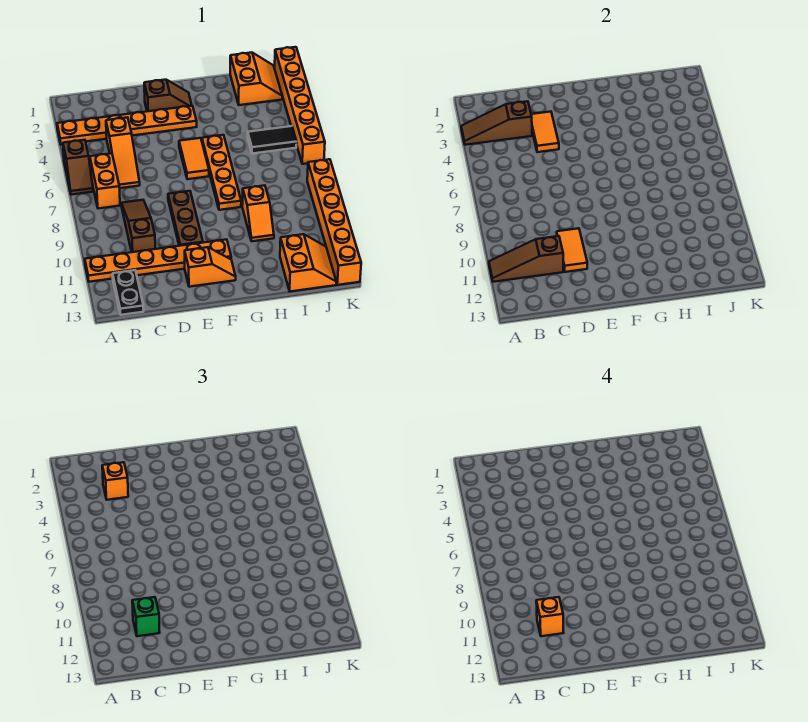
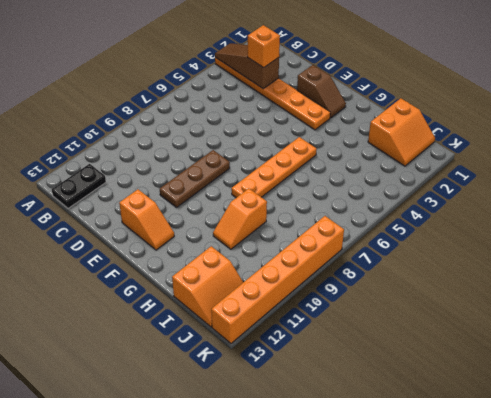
none -> brown 1x2 slope [63,140,93,195]
none -> orange 1x6 plate [85,239,231,282]
none -> orange 1x2 brick [90,153,120,208]

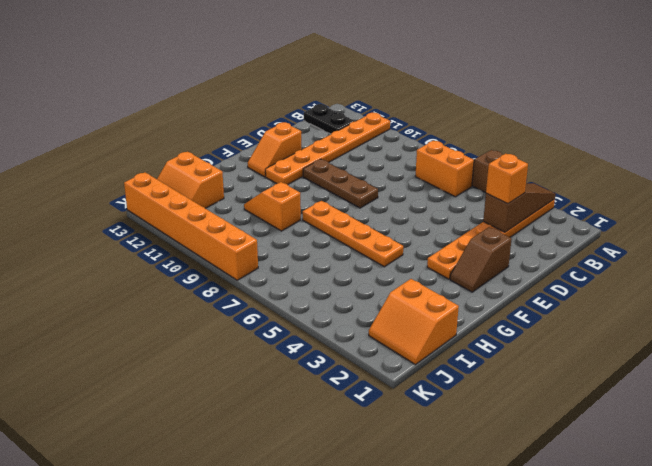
none -> orange 1x3 slope [106,117,140,188]
none -> brown 1x3 slope [121,200,155,252]
none -> orange 1x2 tile [179,138,209,179]

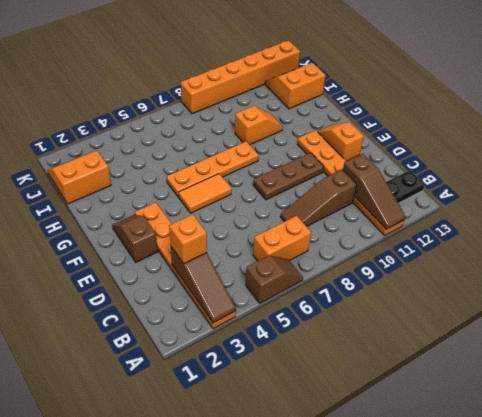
none -> orange 1x3 slope [106,117,140,188]
none -> black 1x2 tile [248,126,297,154]
none -> orange 1x6 brick [275,47,325,164]

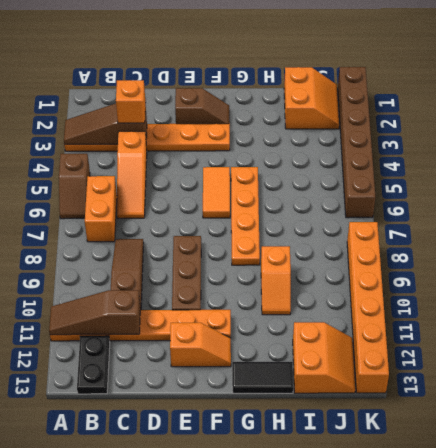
black 1x2 tile [232,362,293,393] -> black 1x2 tile moved to [248,126,297,154]
brown 1x6 brick [338,67,376,218] -> orange 1x6 brick [275,47,325,164]
none -> orange 1x2 tile [531,112,559,152]
none -> orange 1x2 tile [557,228,587,272]
none -> green 1x1 brick [132,597,160,636]

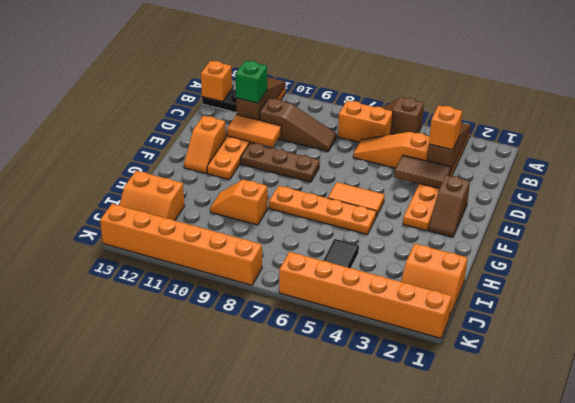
orange 1x1 brick [201,61,232,102] -> orange 1x1 brick moved to [536,597,564,636]
brown 1x2 tile [394,155,451,188] -> orange 1x2 tile [531,112,559,152]

